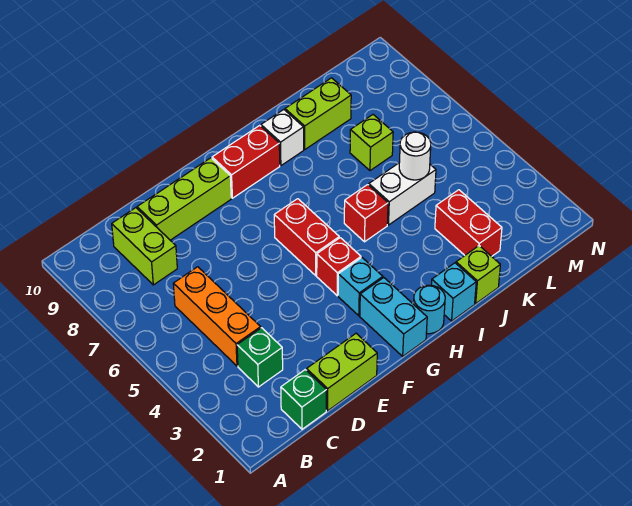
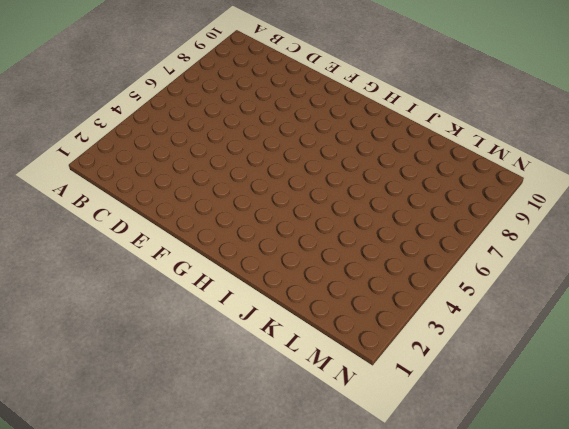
none -> green 1x1 brick [281,370,326,429]
none -> green 1x1 brick [237,328,283,387]
none -> orange 1x3 brick [173,267,261,366]

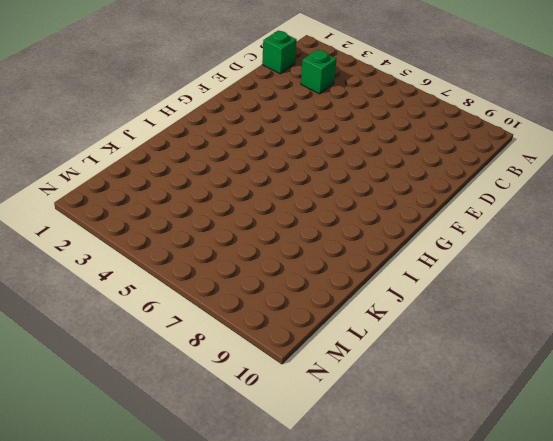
none -> orange 1x3 brick [173,267,261,366]
none -> lime 1x2 brick [112,208,177,285]
none -> lime 1x2 brick [307,333,377,411]

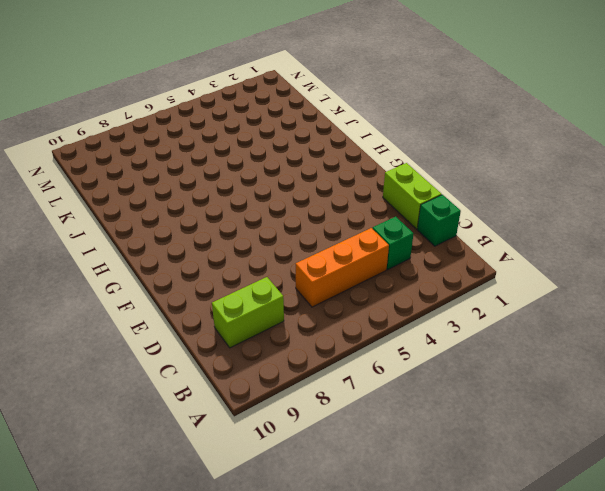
none -> lime 1x3 brick [137,158,231,240]
none -> cyan 1x2 brick [360,278,427,356]
none -> cyan 1x1 brick [338,258,383,316]

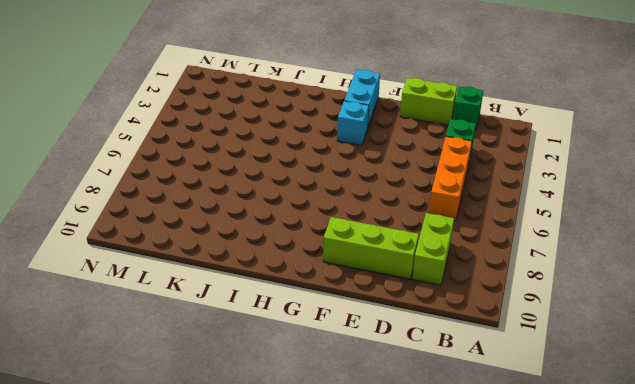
none -> red 1x1 brick [317,238,361,296]
none -> red 1x2 brick [274,199,339,276]
none -> red 1x2 brick [212,125,280,198]

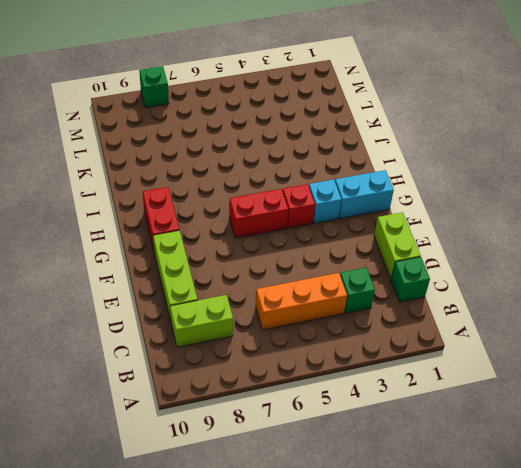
green 1x1 brick [139,66,169,108] -> none
none -> cyan 1x1 round brick [414,285,445,334]
none -> cyan 1x1 brick [431,263,476,321]
none -> red 1x1 brick [344,185,388,242]

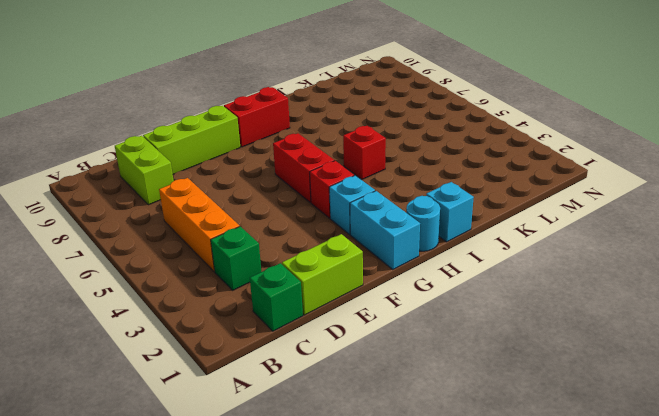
none -> white 1x1 brick [261,110,304,166]
none -> lime 1x1 brick [456,246,500,303]
none -> white 1x2 brick [369,163,436,225]

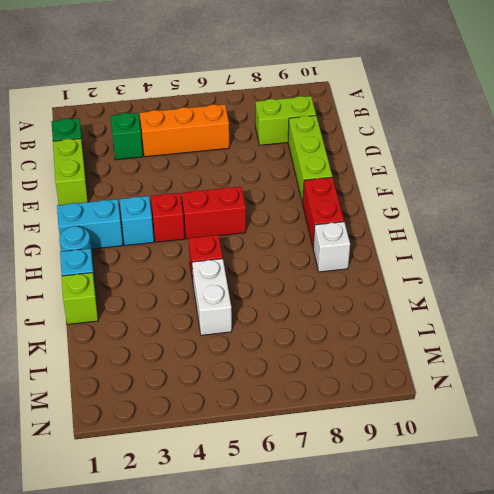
none -> lime 1x2 brick [285,78,351,149]
none -> red 1x2 brick [435,190,502,256]
none -> lime 1x1 brick [350,115,393,171]

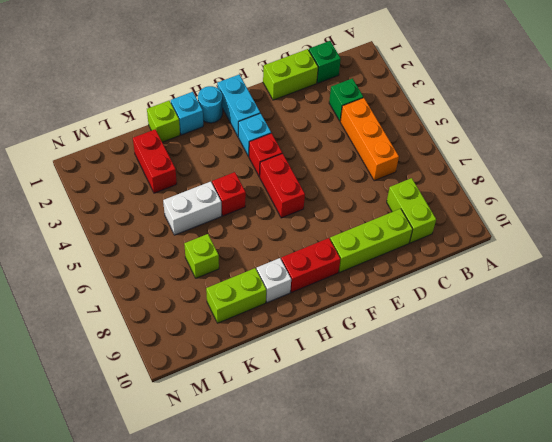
none -> white 1x1 round brick [399,132,431,180]

